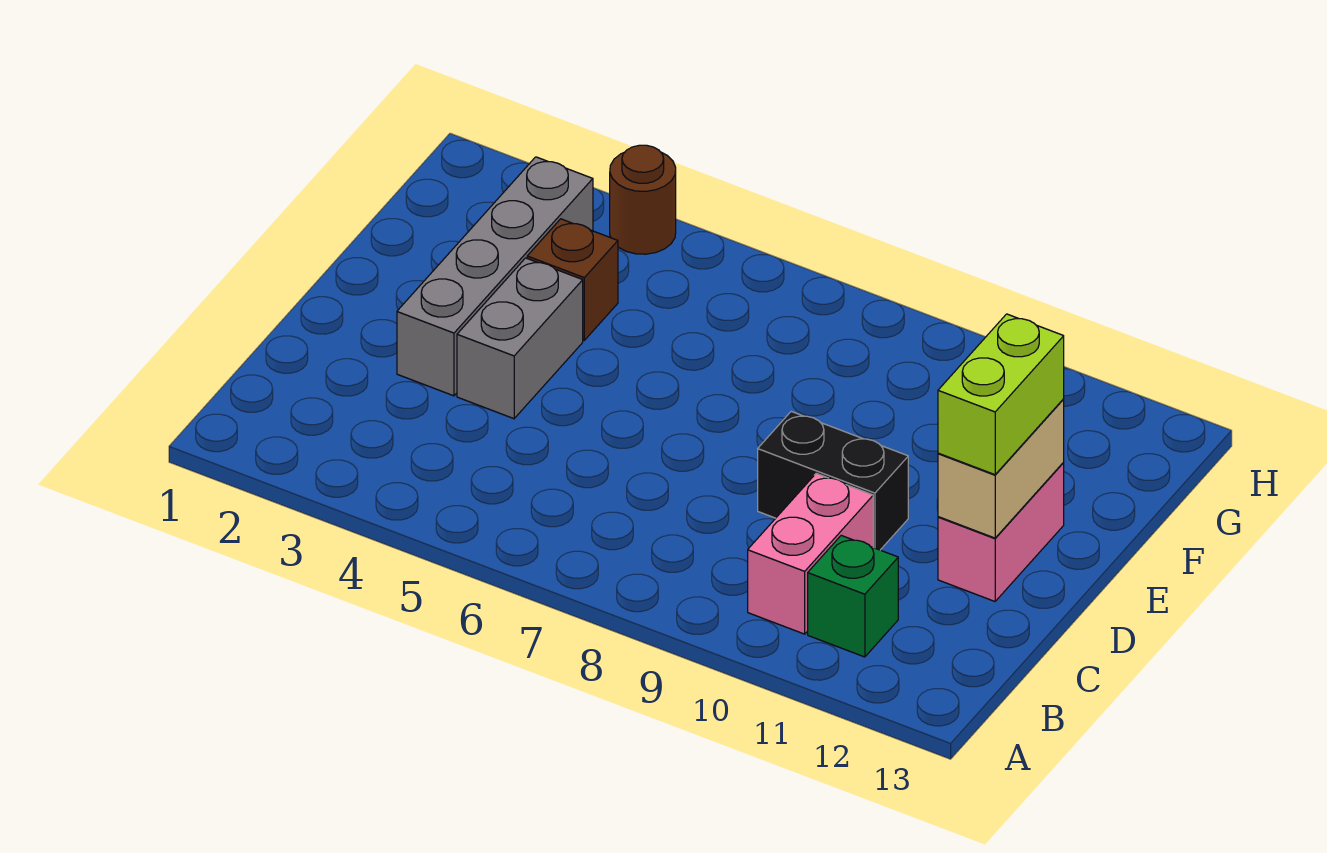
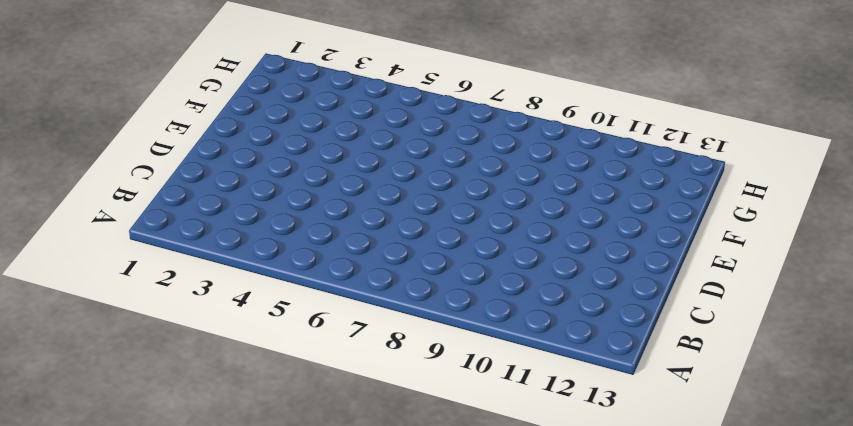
none -> pink 1x2 brick [748,473,873,634]
none -> green 1x1 brick [808,535,898,657]

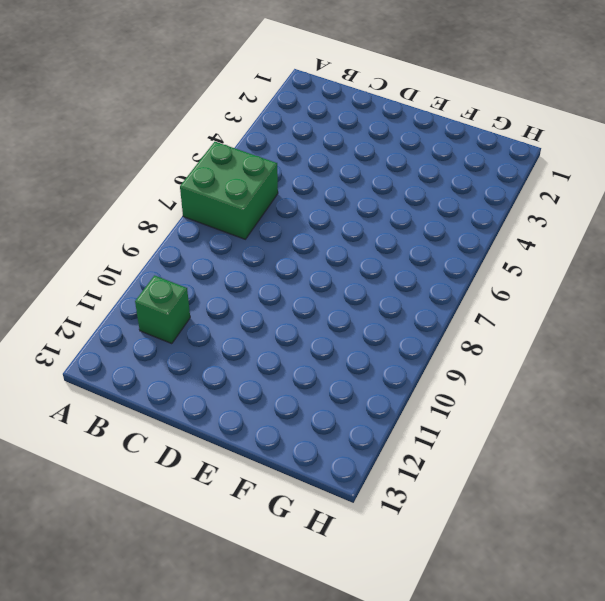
green 2x2 brick [180,142,278,239] -> none
none -> pink 1x2 brick [748,473,873,634]
none -> grey 1x4 brick [397,157,593,396]

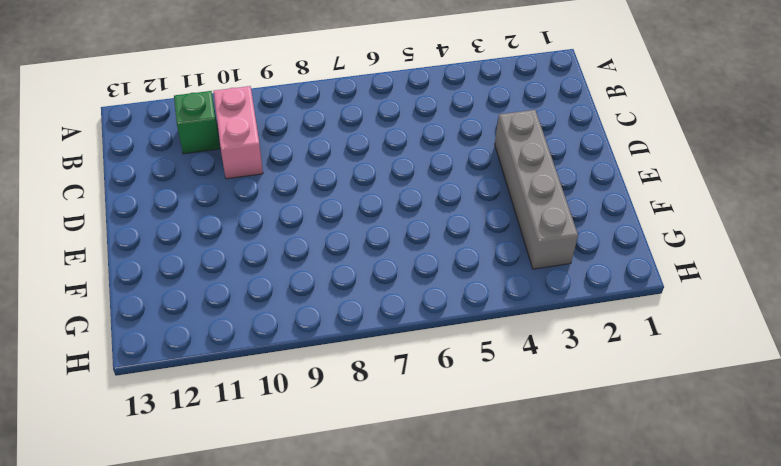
none -> grey 1x2 brick [457,258,583,419]
none -> black 1x2 brick [758,412,908,550]

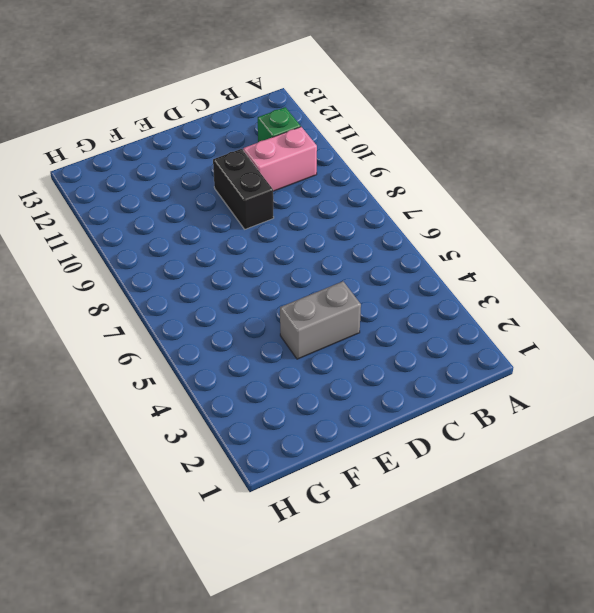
none -> grey 1x4 brick [397,157,593,396]
none -> pink 1x2 brick [938,462,1064,601]

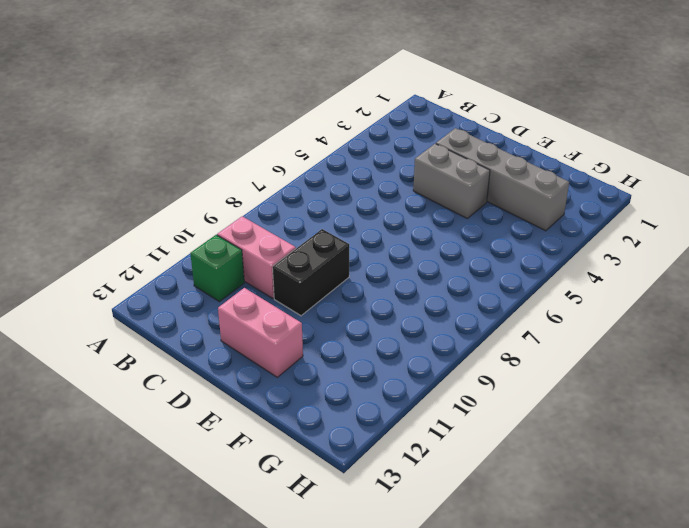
none -> brown 1x1 brick [527,219,618,340]
none -> brown 1x1 round brick [610,145,676,254]

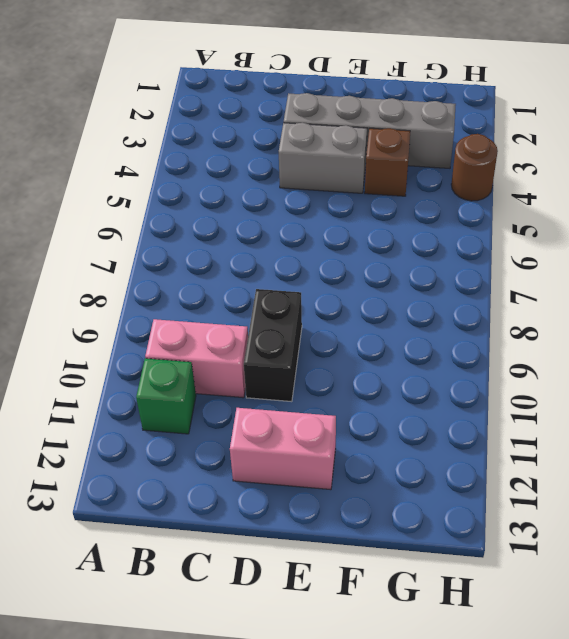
none -> tan 1x2 brick [938,399,1064,538]
none -> lime 1x2 brick [938,314,1064,475]

